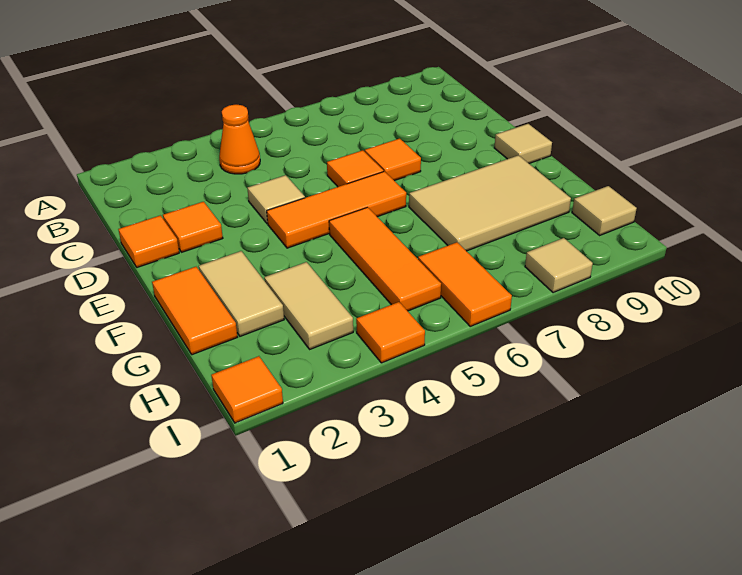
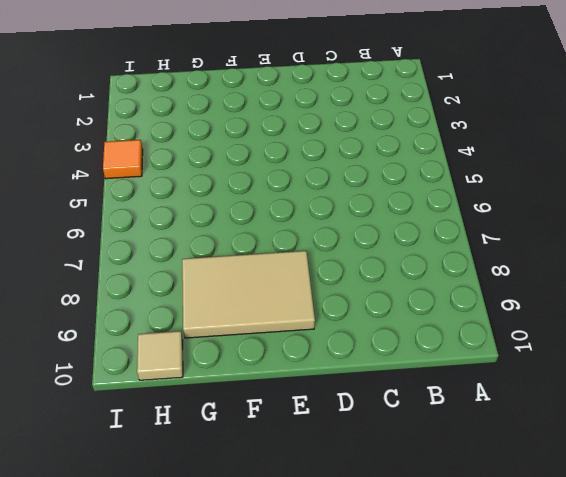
tan 2x3 tile [182,251,315,338] -> tan 2x3 tile turned to [409,155,571,251]
none -> orange 1x1 cone [219,105,260,174]
none -> orange 1x1 tile [118,215,179,267]
none -> orange 1x1 tile [163,202,223,252]

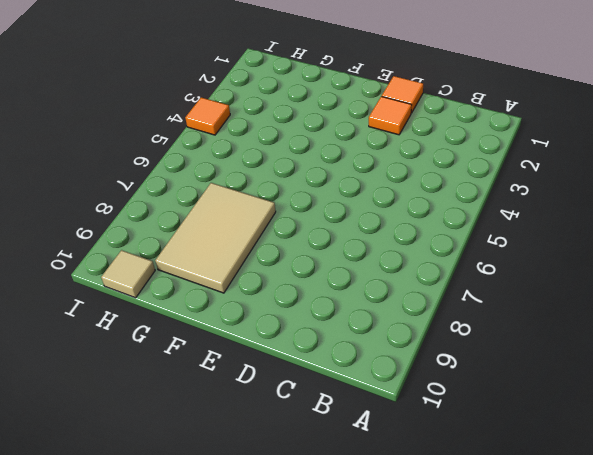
none -> orange 1x1 cone [219,105,260,174]
none -> tan 1x1 tile [247,175,305,224]
none -> orange 1x1 tile [327,150,383,187]

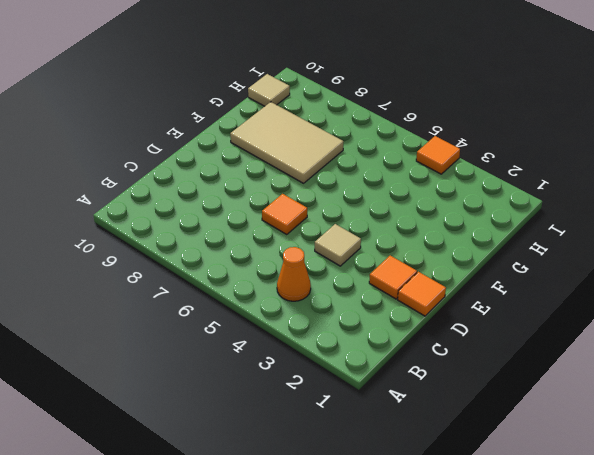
none -> orange 1x1 tile [365,139,421,181]
none -> orange 1x3 tile [267,171,406,248]
none -> tan 1x1 tile [494,124,552,163]

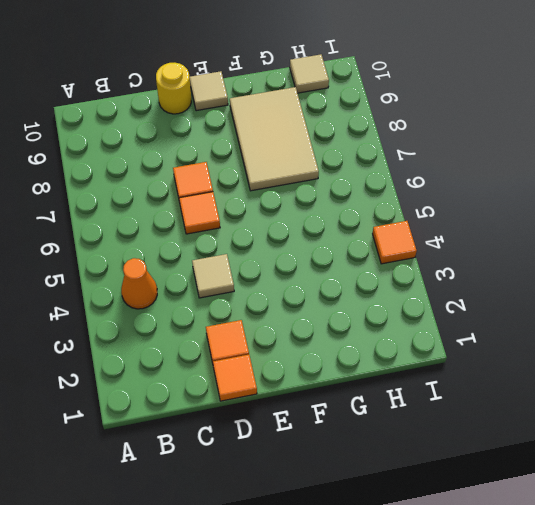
yellow 1x1 round brick [156,63,191,114] -> none
none -> orange 1x3 tile [267,171,406,248]
none -> orange 1x2 tile [152,267,237,355]
none -> tan 1x2 tile [199,251,284,336]

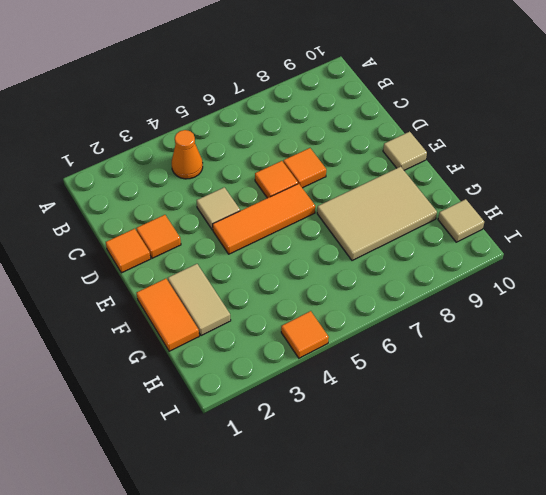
none -> orange 1x3 tile [329,207,441,311]
none -> tan 1x2 tile [264,262,353,349]
none -> orange 1x2 tile [418,242,512,326]

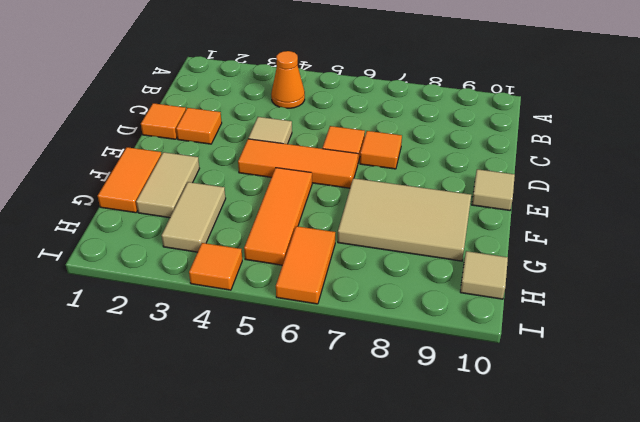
none -> orange 1x1 tile [211,356,283,423]
none -> tan 1x1 tile [525,238,593,293]

